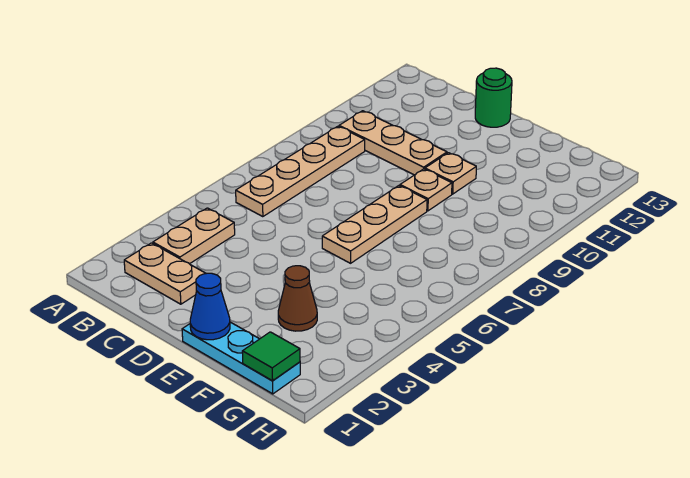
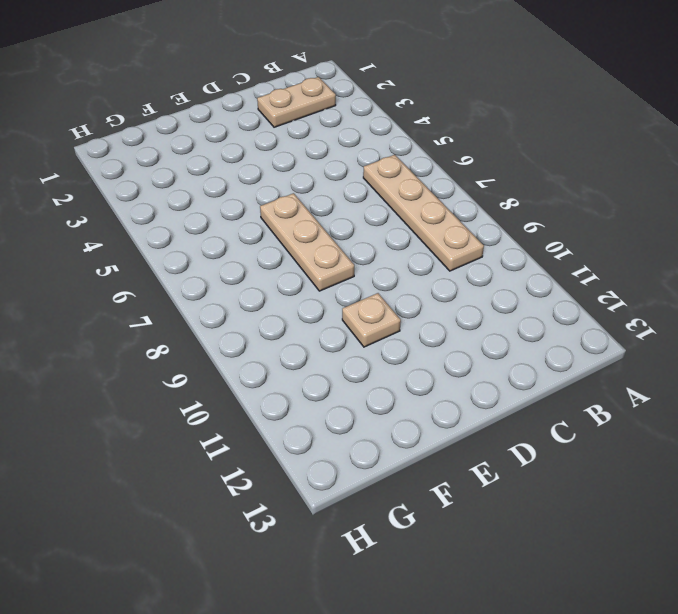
none -> tan 1x2 plate [153,208,235,264]
none -> tan 1x3 plate [339,111,447,175]
none -> green 1x1 round brick [475,68,512,127]

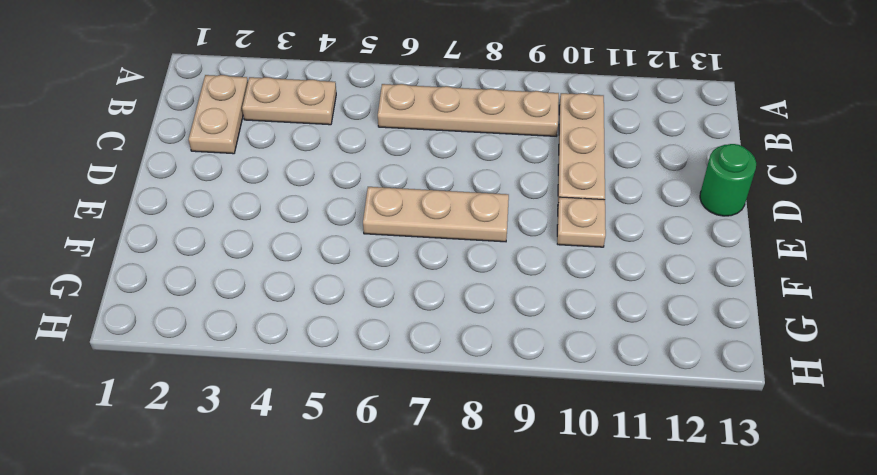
none -> cyan 1x3 plate [182,322,300,394]
none -> tan 1x1 plate [400,169,452,211]
none -> brown 1x1 cone [278,266,317,331]

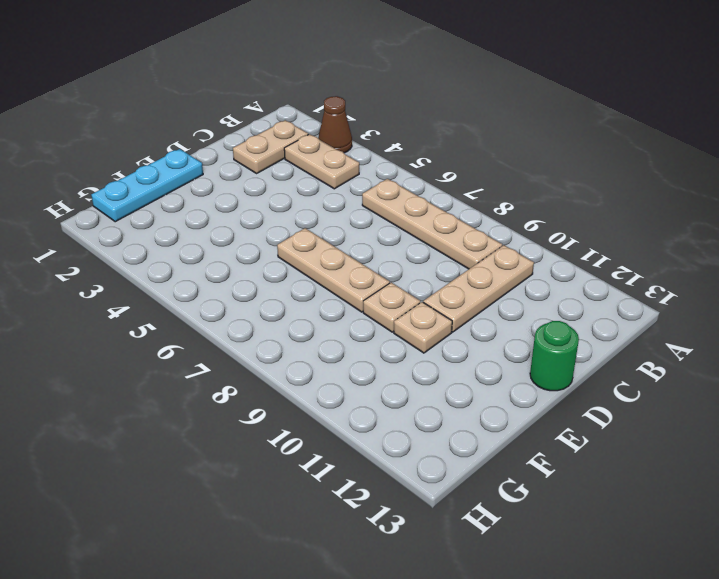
brown 1x1 cone [318,96,352,153] -> brown 1x1 cone moved to [278,266,317,331]
none -> blue 1x1 cone [190,273,230,340]
none -> green 1x1 tile [242,332,300,381]

